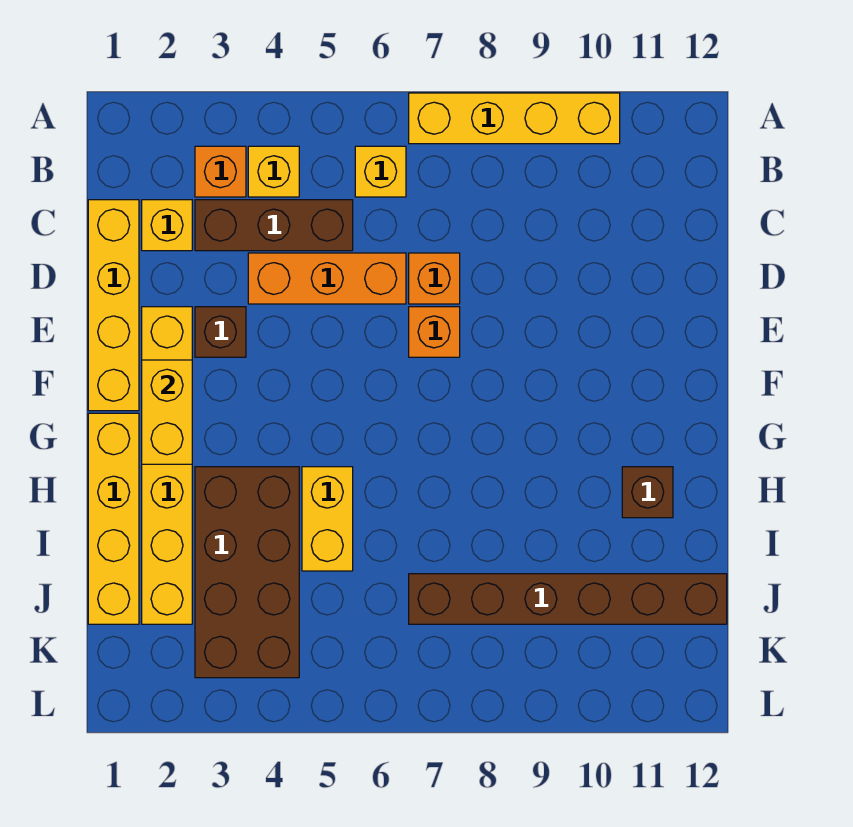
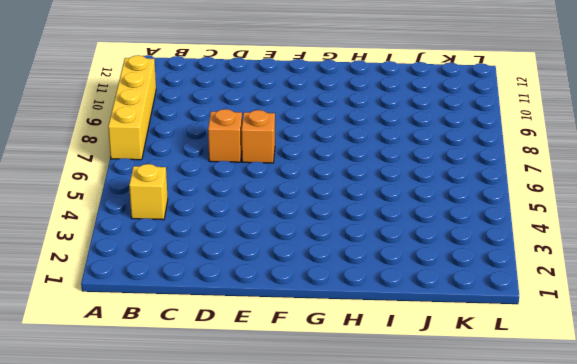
none -> orange 1x1 brick [195,146,246,197]
none -> yellow 1x1 brick [355,146,406,197]
none -> yellow 1x4 brick [88,200,139,411]

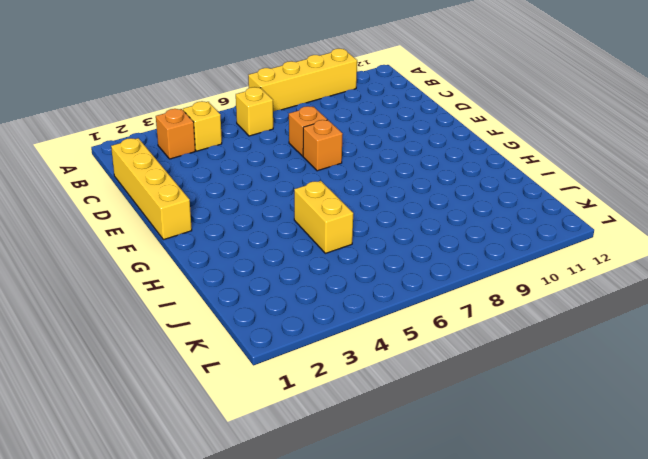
none -> yellow 1x1 brick [142,200,192,251]
none -> brown 1x3 brick [195,200,353,251]
none -> orange 1x3 brick [248,253,406,304]

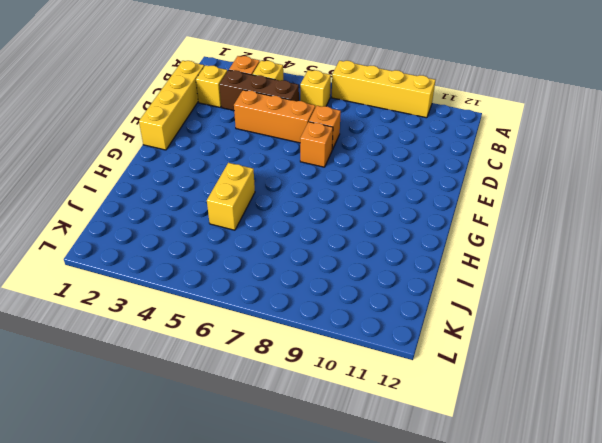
none -> yellow 1x6 brick [142,307,192,624]
none -> brown 1x1 brick [195,307,246,357]
none -> yellow 1x4 brick [88,413,139,624]

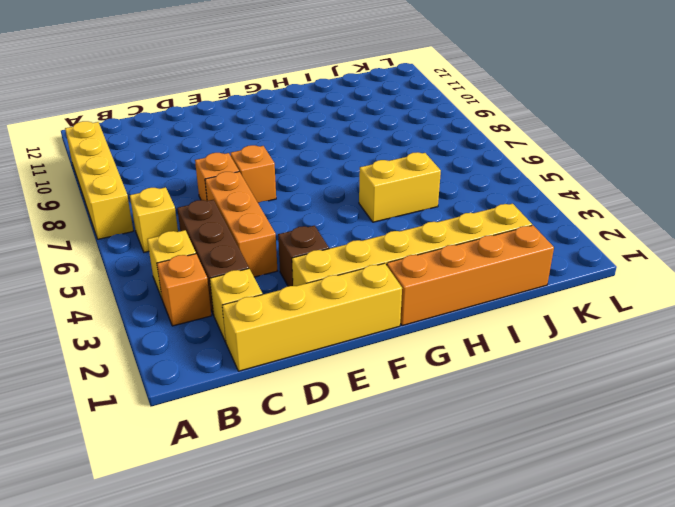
orange 1x4 brick [387,225,554,326] -> yellow 1x4 brick [88,413,139,624]
none -> brown 2x4 brick [195,467,299,678]
none -> brown 1x1 brick [622,467,673,518]
none -> brown 1x6 brick [409,574,727,624]

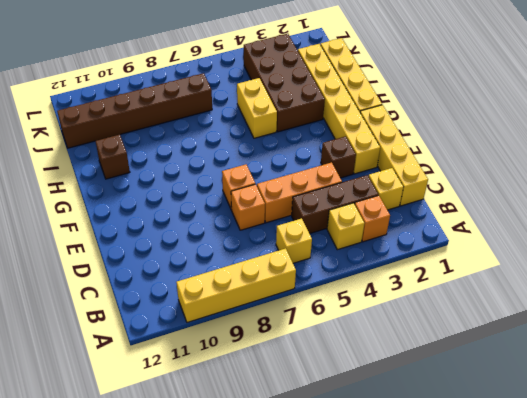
none -> yellow 1x2 brick [142,360,192,464]

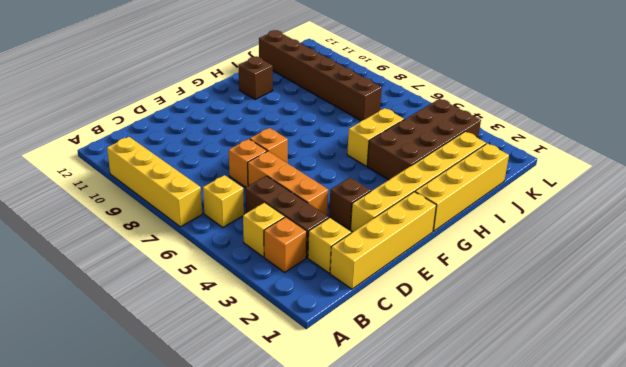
none -> yellow 1x2 brick [142,360,192,464]

